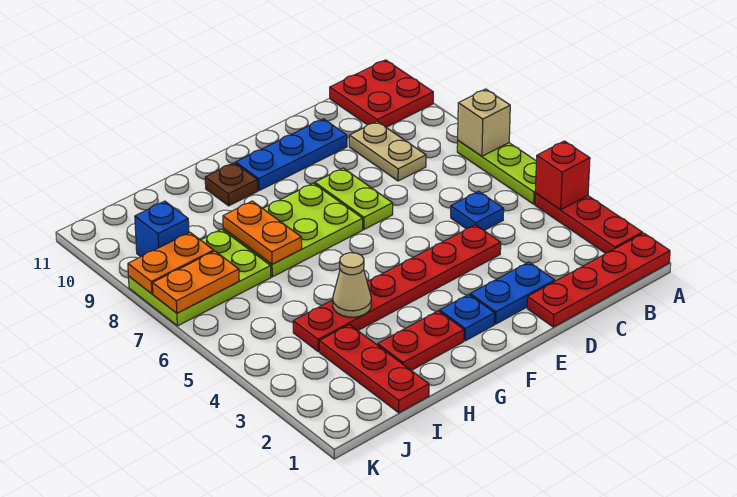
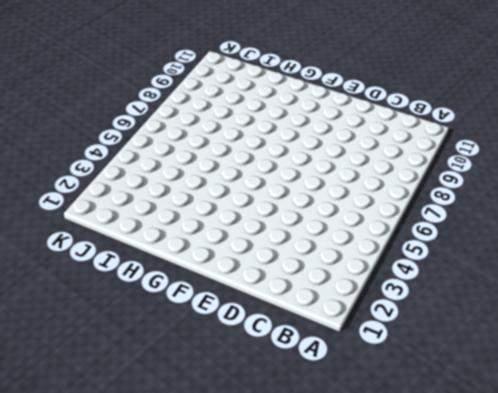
none -> red 1x4 plate [527,233,670,327]
none -> red 1x3 plate [535,193,642,253]
none -> lime 1x3 plate [457,141,537,204]

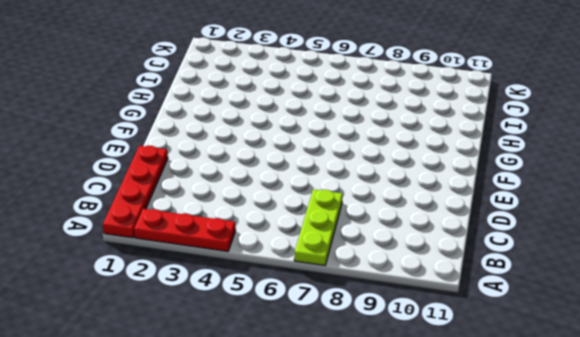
lime 1x3 plate [294,189,343,266] -> lime 1x3 plate turned to [457,141,537,204]
none -> red 2x2 plate [330,60,433,127]
none -> blue 1x1 plate [451,191,504,230]
none -> tan 1x2 plate [349,122,426,181]

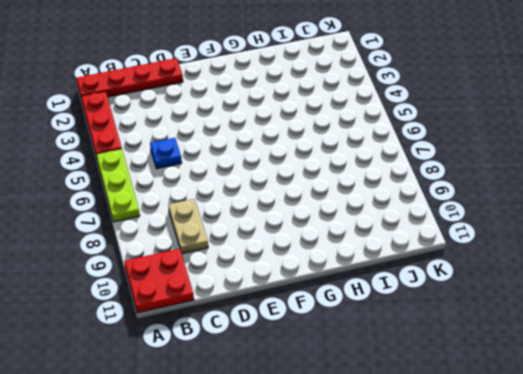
none -> blue 1x2 plate [470,262,555,324]
none -> red 1x6 plate [293,225,501,352]
none -> blue 1x3 plate [236,119,347,191]

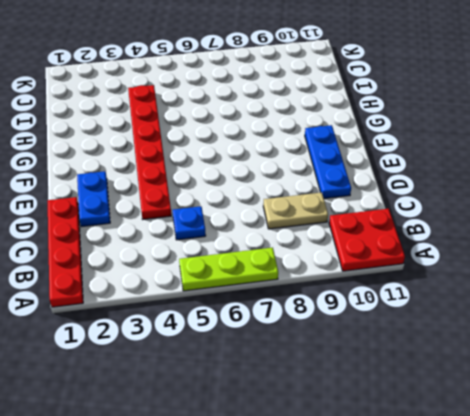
none -> red 1x3 plate [535,193,642,253]
none -> lime 1x2 plate [315,168,393,229]
none -> blue 1x1 plate [440,294,495,341]

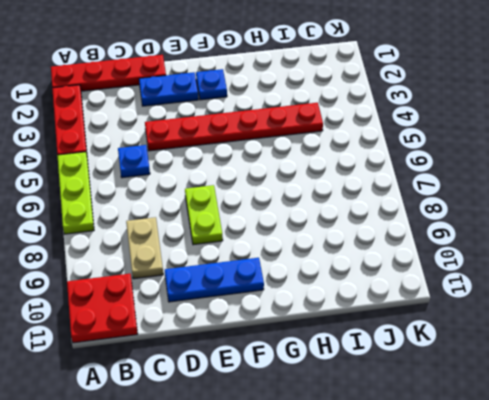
none -> lime 2x3 plate [223,183,363,277]
none -> red 1x2 plate [378,311,464,370]
none -> brown 1x1 plate [205,163,258,206]

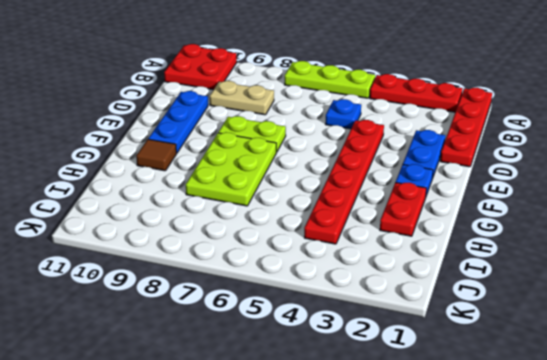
brown 1x1 tile [136,139,176,171] -> brown 1x1 plate [205,163,258,206]
none -> red 1x3 plate [319,325,429,413]
none -> lime 2x3 plate [129,229,271,326]
none -> blue 1x1 brick [135,201,189,257]

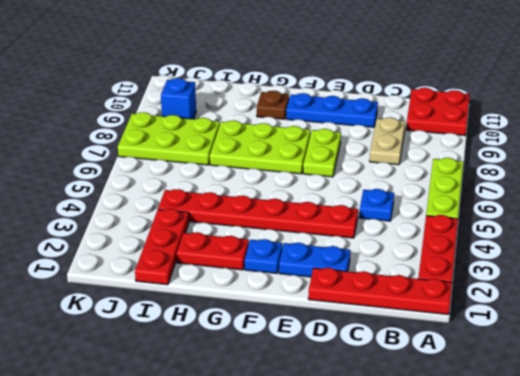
none -> red 1x1 brick [535,141,590,210]
none -> tan 1x1 brick [458,89,510,156]
none -> tan 1x1 cone [333,253,371,317]

